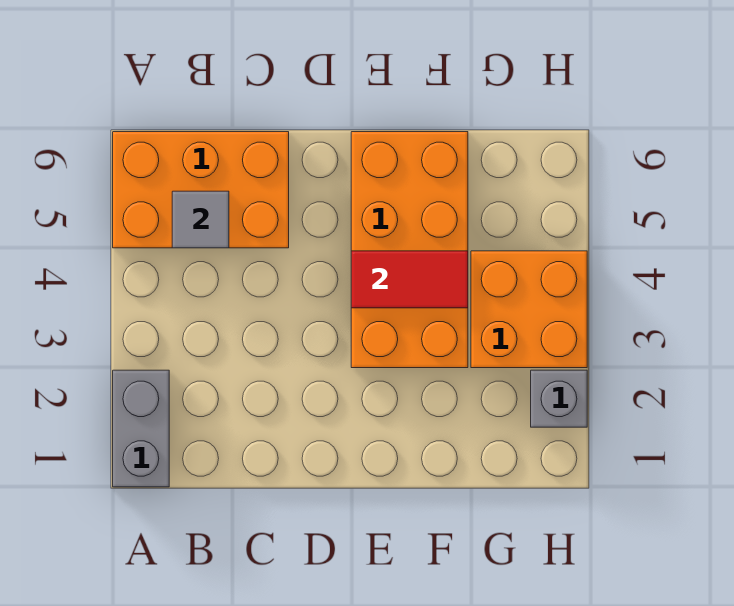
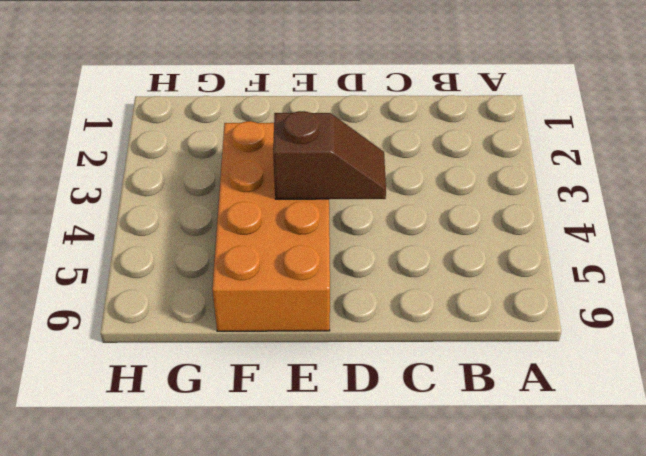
brown 1x2 slope [273,111,386,199] -> red 1x2 tile [351,251,468,308]
none -> grey 1x2 brick [113,370,169,487]
none -> orange 2x3 brick [113,132,289,248]

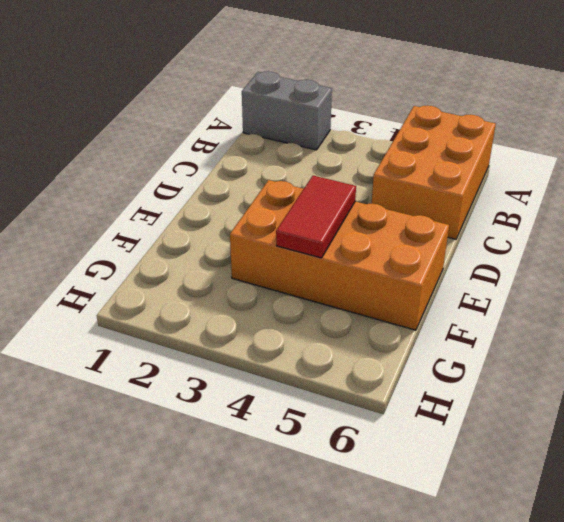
none -> orange 2x2 brick [471,251,587,368]
none -> grey 1x1 brick [531,370,587,427]

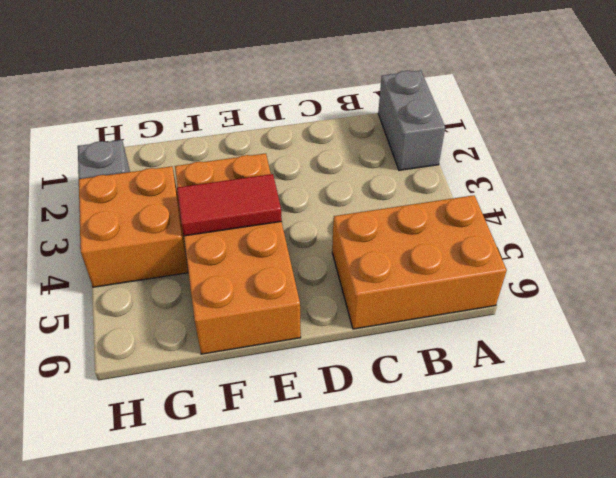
none -> grey 1x1 tile [172,191,229,248]

